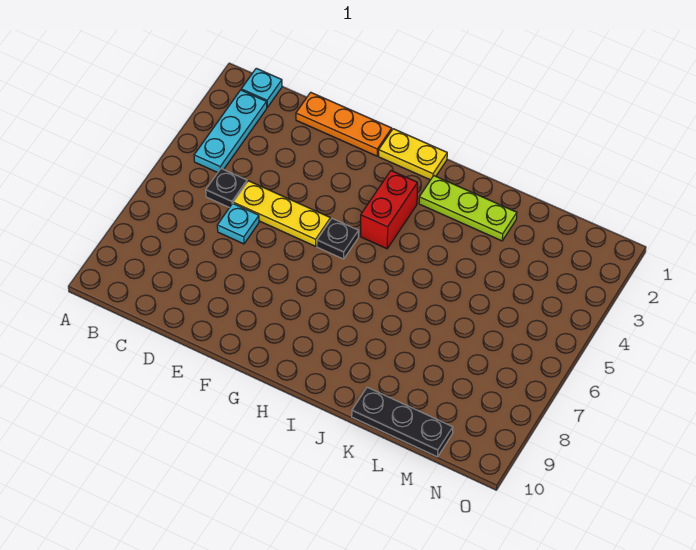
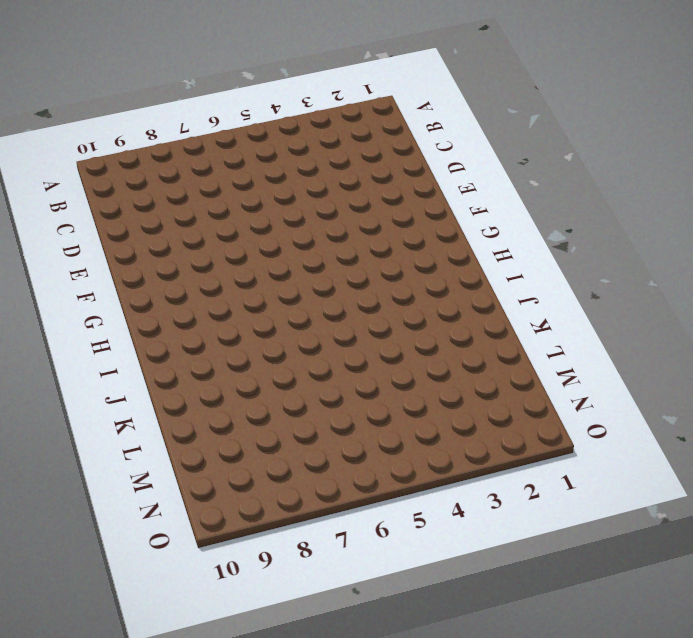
none -> cyan 1x1 plate [241,68,282,107]
none -> cyan 1x3 plate [194,90,267,173]

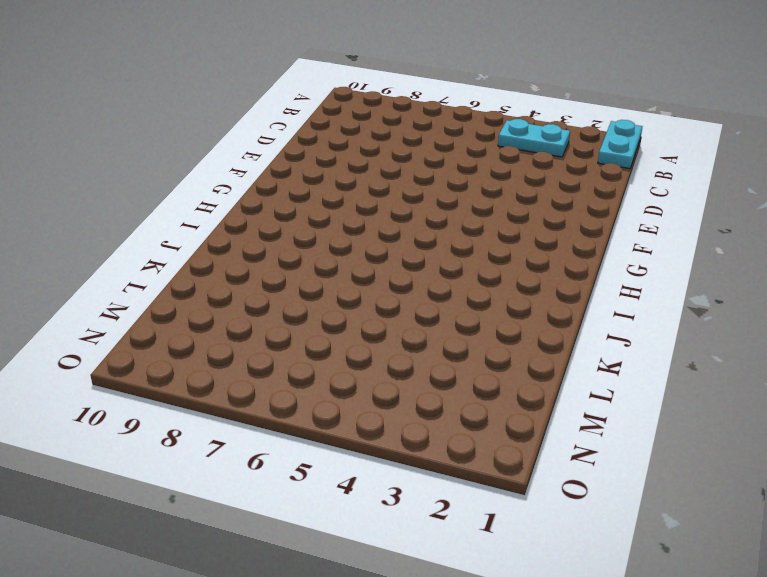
cyan 1x2 plate [598,120,642,169] -> cyan 1x1 plate [241,68,282,107]
cyan 1x2 plate [498,119,570,157] -> cyan 1x3 plate [194,90,267,173]
none -> black 1x1 plate [206,169,247,208]
none -> orange 1x3 plate [296,92,392,156]

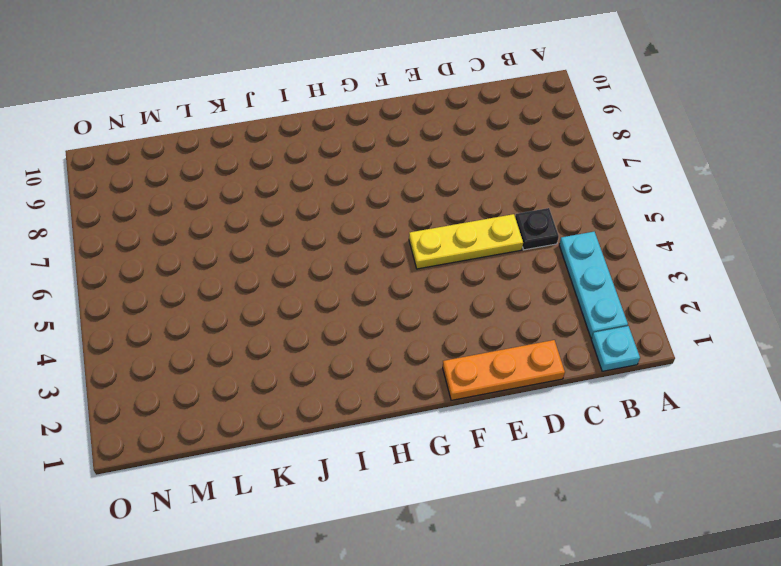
none -> cyan 1x1 plate [217,204,259,244]
none -> yellow 1x2 plate [379,129,447,180]

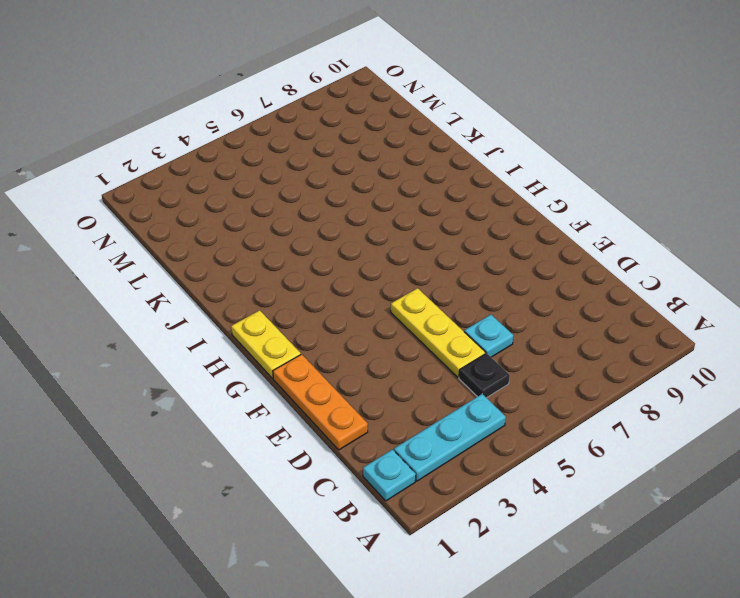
none -> black 1x1 plate [317,219,359,259]
none -> red 1x2 brick [361,171,418,249]

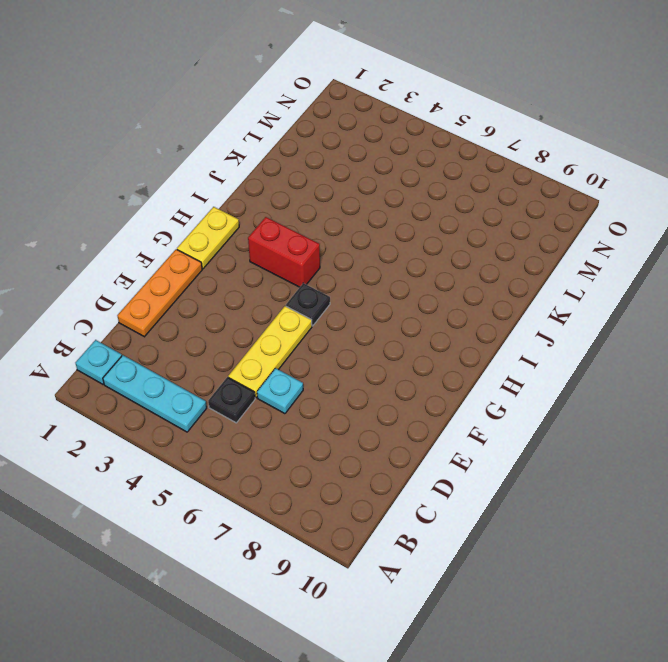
none -> lime 1x3 plate [419,176,517,241]
none -> black 1x3 plate [352,387,453,457]

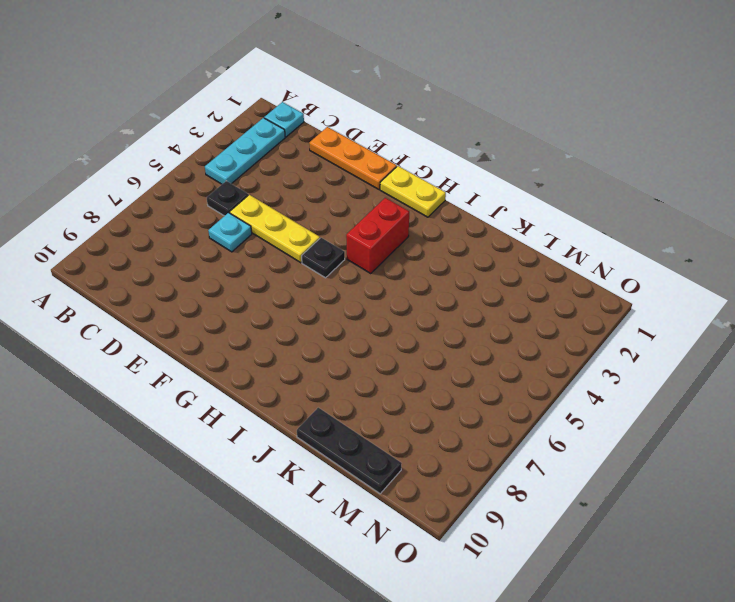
none -> lime 1x3 plate [419,176,517,241]

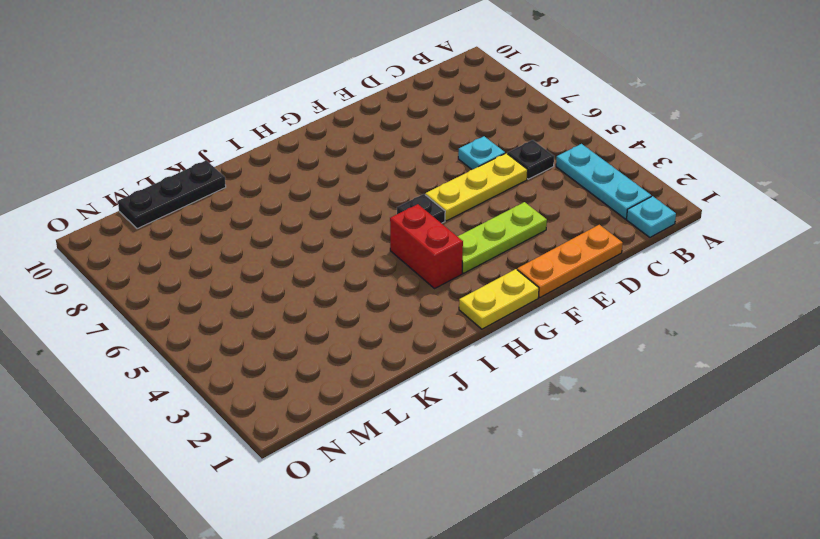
lime 1x3 plate [458,202,547,273] -> lime 1x3 plate moved to [419,176,517,241]

